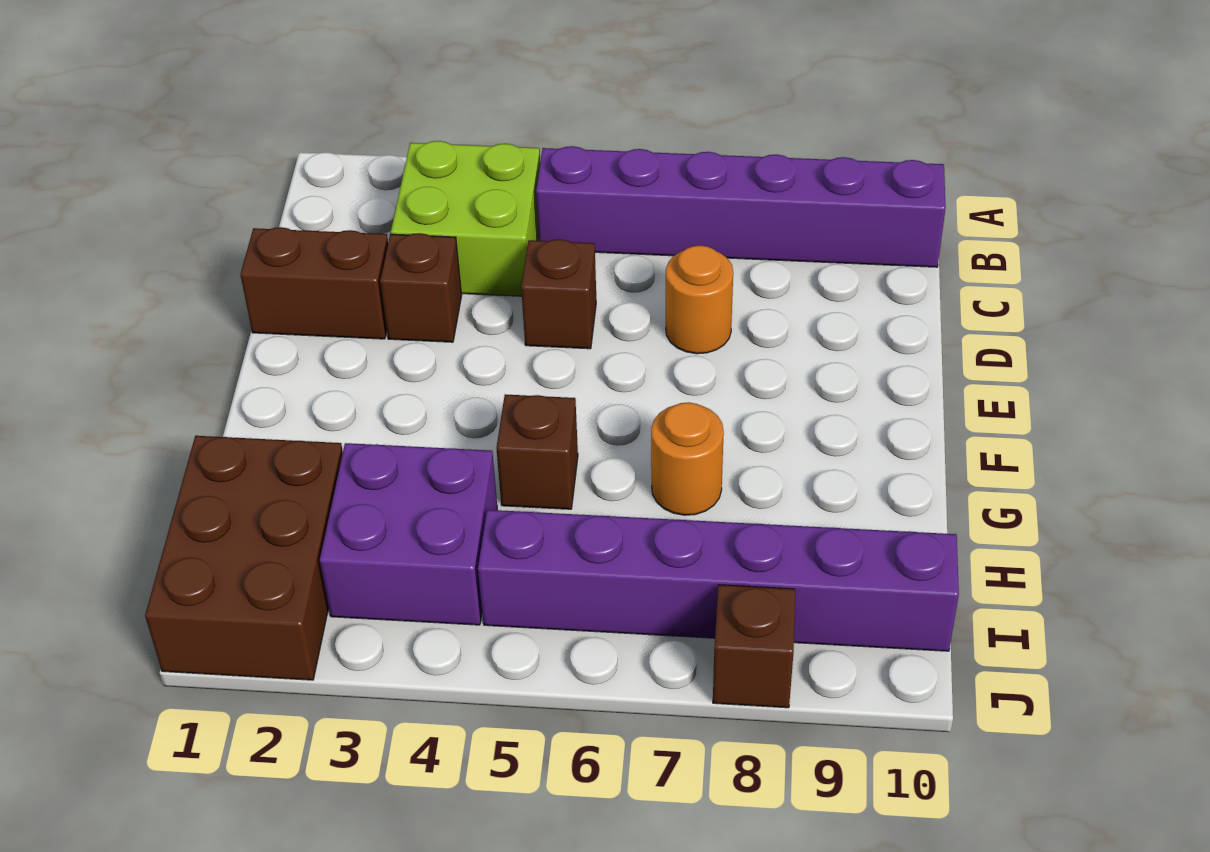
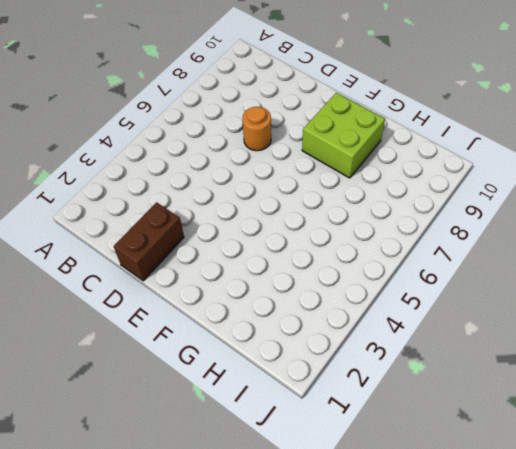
lime 2x2 brick [302,93,385,178] -> lime 2x2 brick moved to [391,141,540,296]
none -> purple 1x6 brick [536,146,946,267]
none -> brown 1x1 brick [380,233,462,342]
none -> brown 1x1 brick [521,239,596,349]

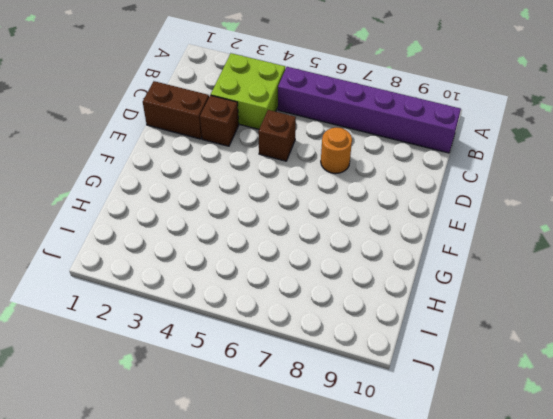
none -> brown 1x1 brick [496,394,578,509]
none -> orange 1x1 round brick [651,402,724,515]
none -> brown 2x3 brick [145,436,343,680]

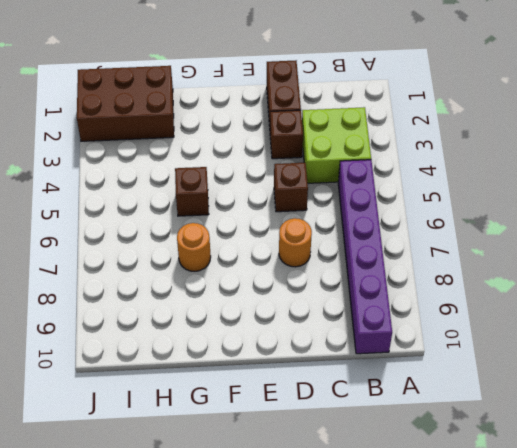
none -> purple 2x2 brick [320,443,497,625]
none -> purple 1x6 brick [478,510,959,651]
none -> brown 1x1 brick [713,585,795,708]

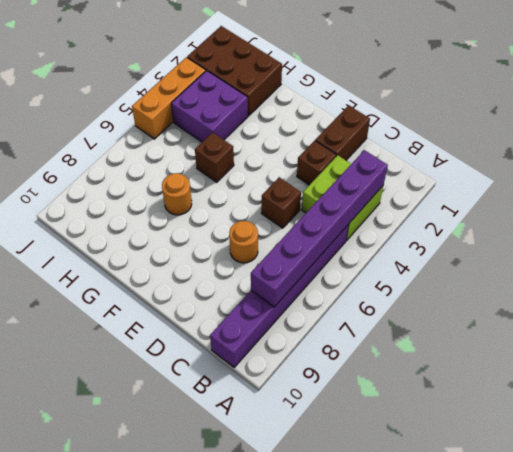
purple 1x6 brick [251,150,388,307] -> purple 1x6 brick moved to [478,510,959,651]
orange 1x3 brick [132,57,206,139] -> none
none -> brown 1x1 brick [713,585,795,708]

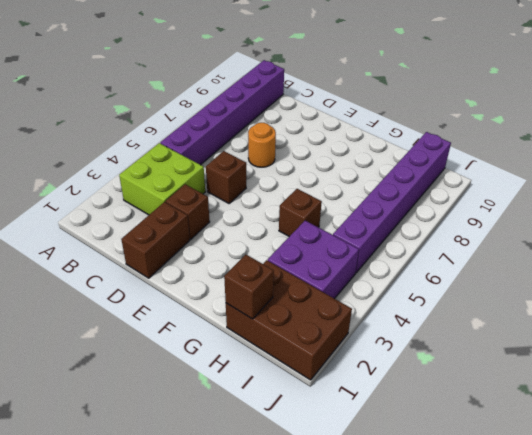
brown 1x1 brick [224,255,274,319] -> brown 1x1 brick moved to [713,585,795,708]
none -> orange 1x1 round brick [651,402,724,515]

